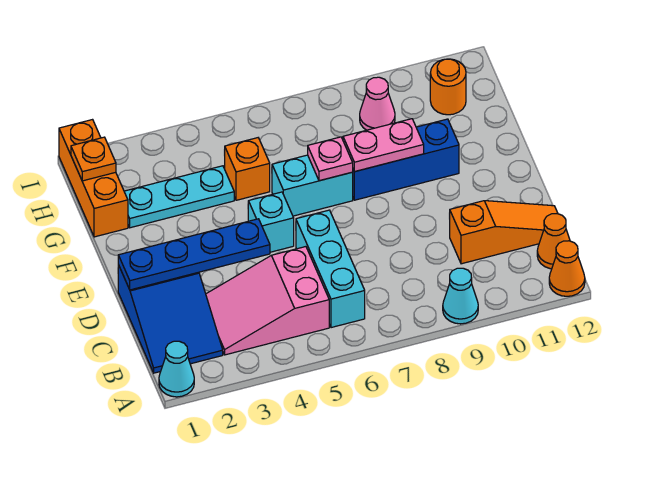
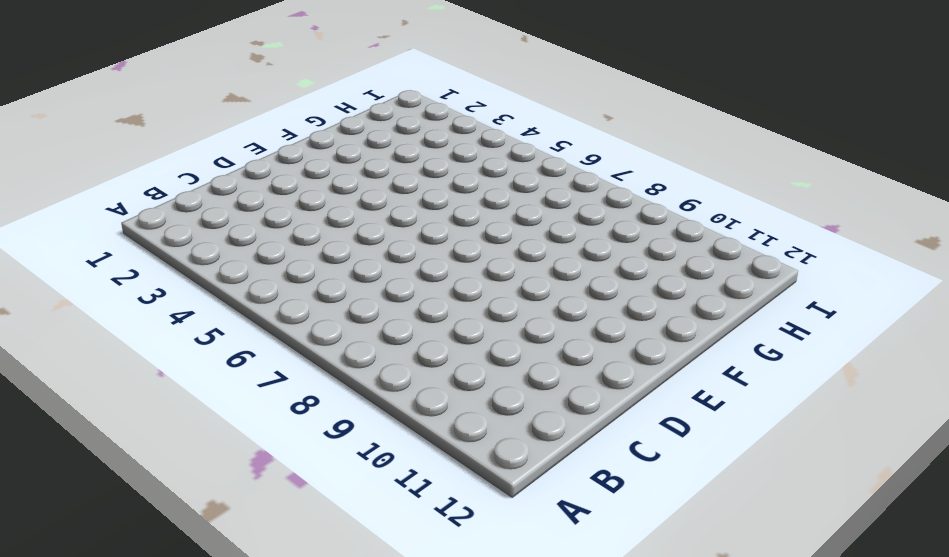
none -> cyan 1x1 cone [159,341,194,397]
none -> cyan 1x1 cone [443,268,478,324]
none -> orange 1x1 cone [549,241,585,296]

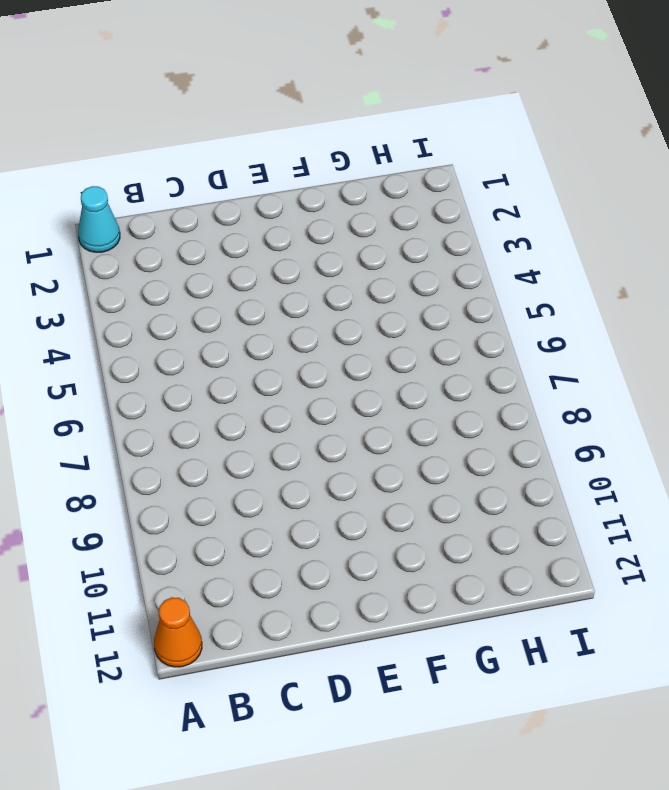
none -> cyan 1x1 cone [443,268,478,324]
none -> blue 2x3 slope [118,265,223,373]
none -> pink 2x3 slope [206,247,329,355]

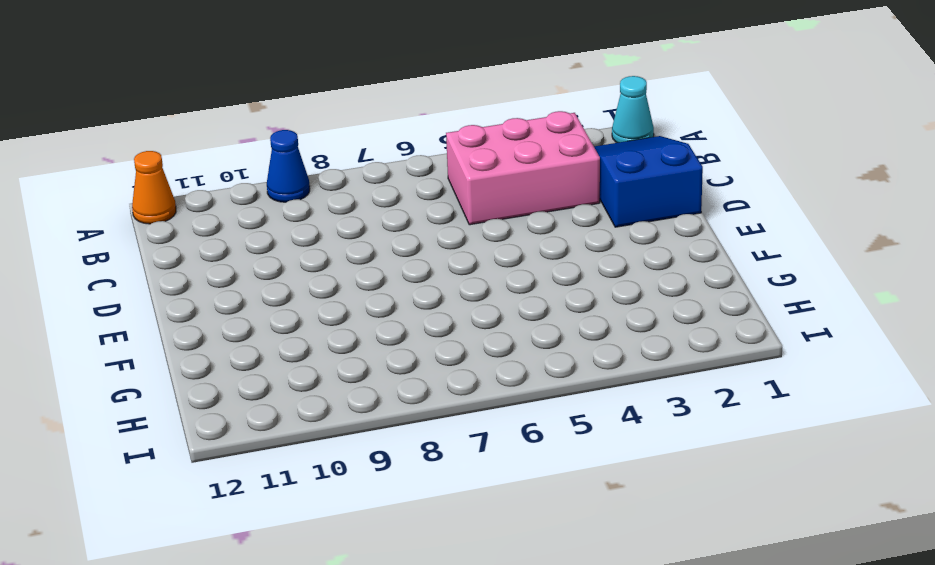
blue 1x1 cone [267,130,310,202] -> cyan 1x1 cone [443,268,478,324]
pink 2x3 brick [446,111,600,225] -> pink 2x3 slope [206,247,329,355]
none -> cyan 1x3 brick [296,210,365,328]
none -> orange 1x1 cone [537,214,570,269]
none -> orange 1x3 slope [449,201,558,264]

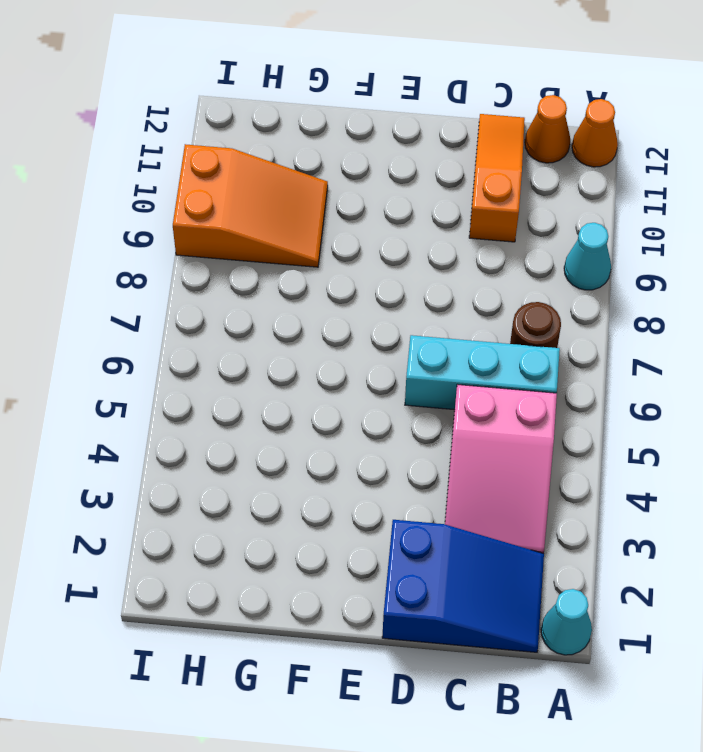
brown 1x1 round brick [510,302,561,348] -> none
orange 2x3 slope [173,144,328,267] -> pink 1x1 cone [360,77,395,130]
none -> cyan 1x1 brick [248,192,294,252]
none -> cyan 1x2 brick [272,155,353,216]
none -> blue 1x3 brick [353,119,459,200]

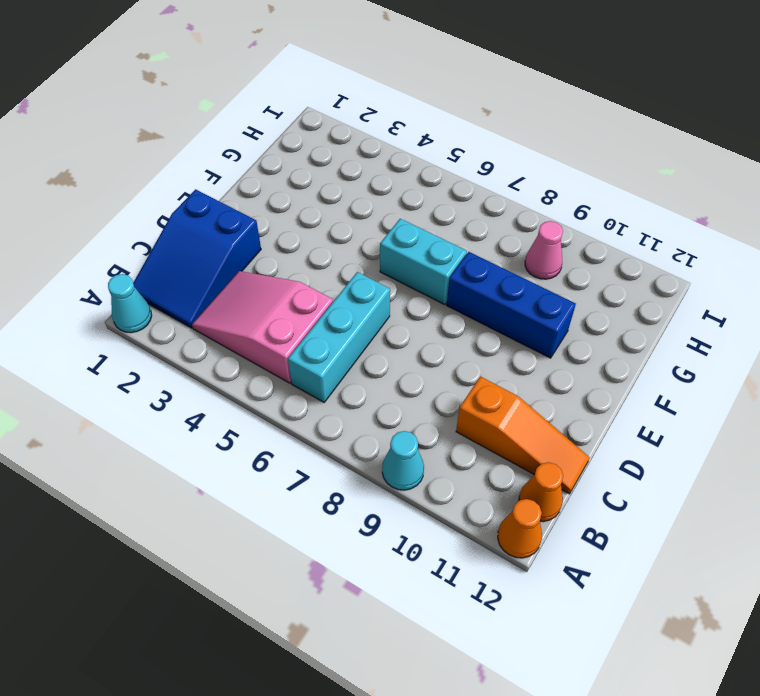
none -> cyan 1x1 brick [248,192,294,252]
none -> orange 1x3 brick [59,120,128,237]
none -> cyan 1x3 plate [124,166,234,228]

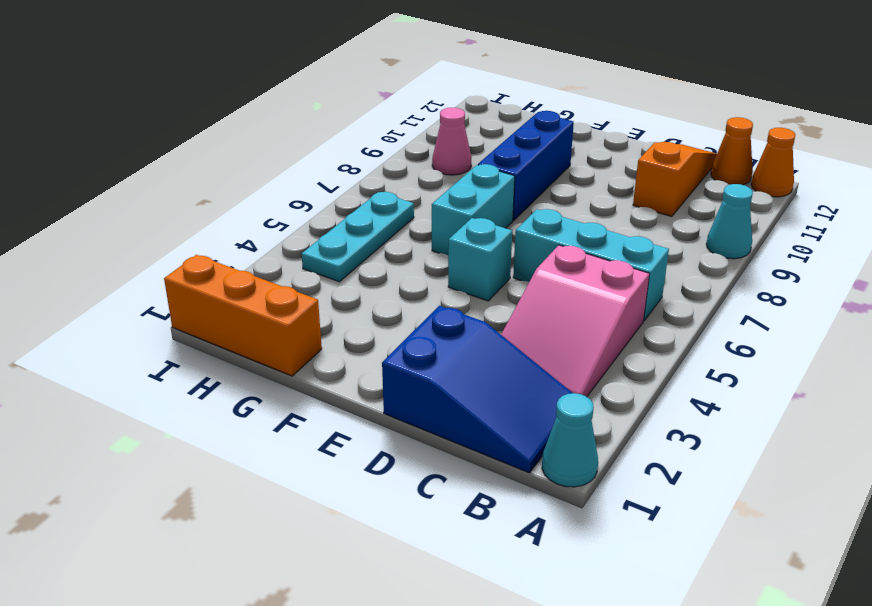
cyan 1x3 plate [302,192,414,282] -> cyan 1x3 plate moved to [124,166,234,228]
none -> orange 1x1 brick [225,138,270,200]
none -> orange 1x1 round brick [430,59,466,115]
none -> blue 1x4 plate [118,219,270,290]

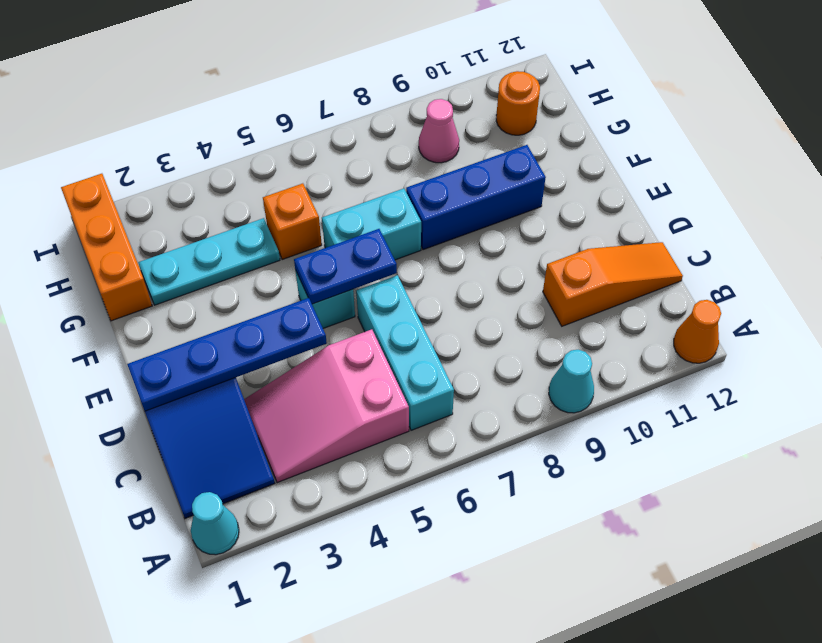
blue 1x2 plate [294,229,397,304] -> none
none -> orange 1x1 cone [537,214,570,269]
none -> pink 1x1 plate [308,137,353,181]
none -> pink 1x2 plate [343,119,424,172]

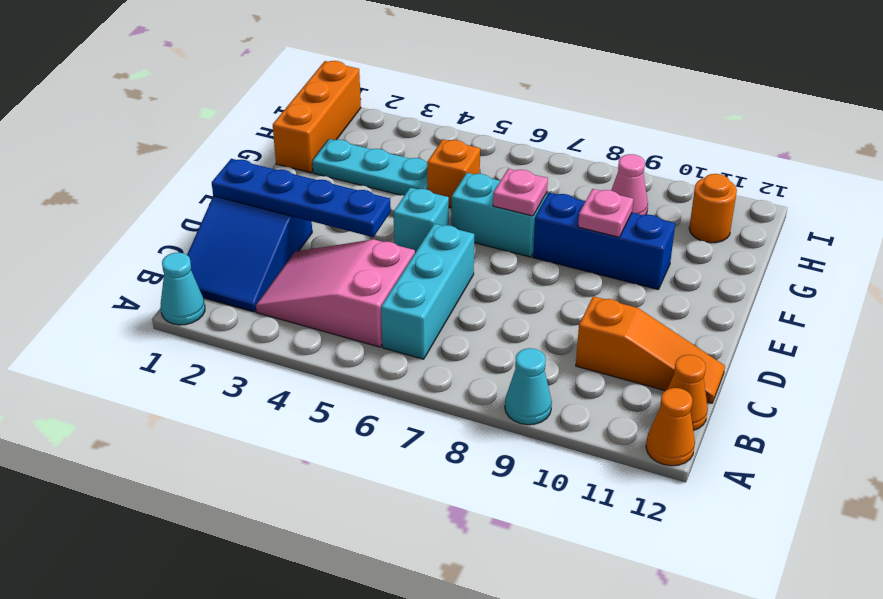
pink 1x1 plate [578,189,633,237] -> pink 1x2 plate [343,119,424,172]
none -> orange 1x1 plate [71,137,116,181]

